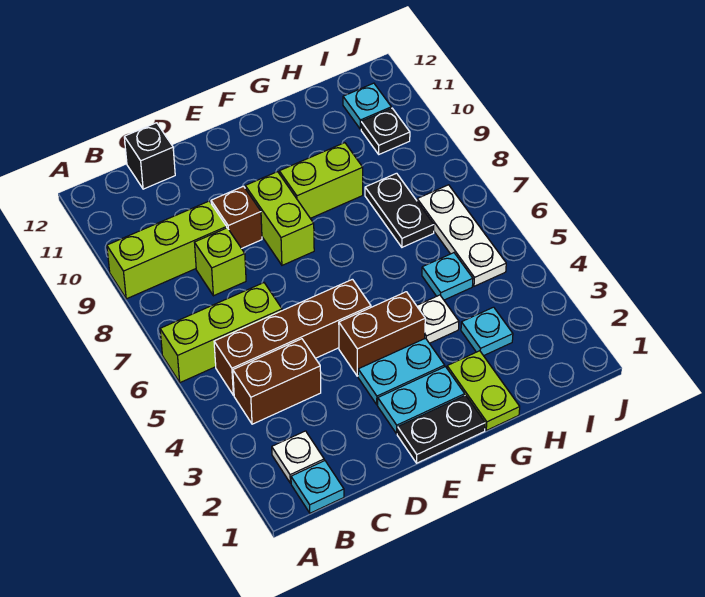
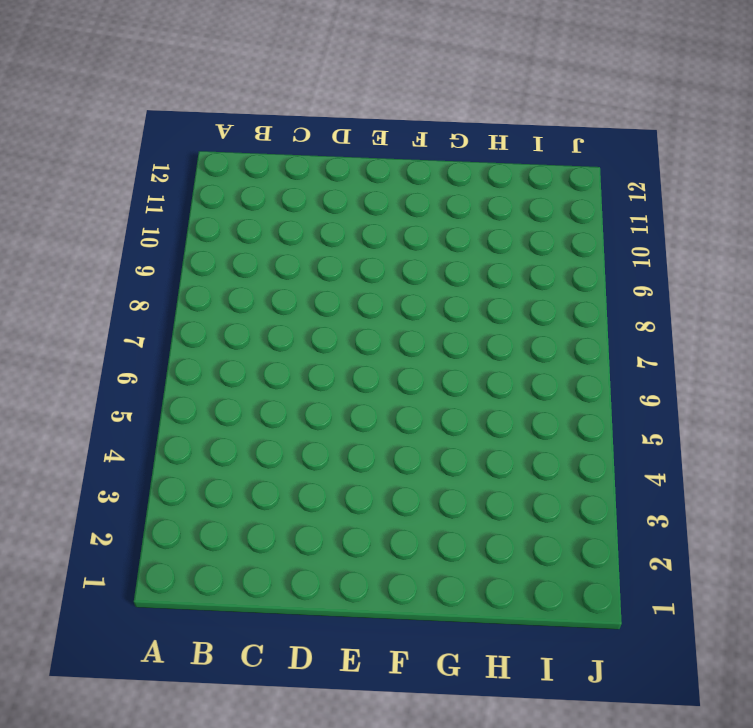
none -> lime 1x3 brick [160,283,282,383]
none -> lime 1x3 brick [107,201,227,299]
none -> cyan 1x1 plate [291,461,344,513]

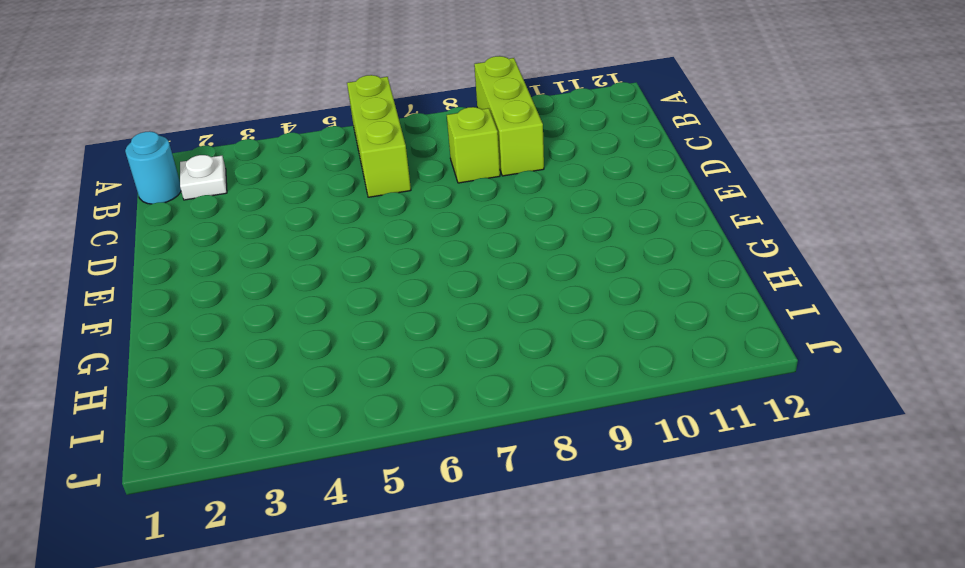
cyan 1x1 round brick [125,131,181,204] -> cyan 1x1 plate [291,461,344,513]
none -> brown 1x2 brick [233,339,321,424]
none -> brown 1x4 brick [214,279,371,395]
none -> black 1x1 brick [124,123,175,189]

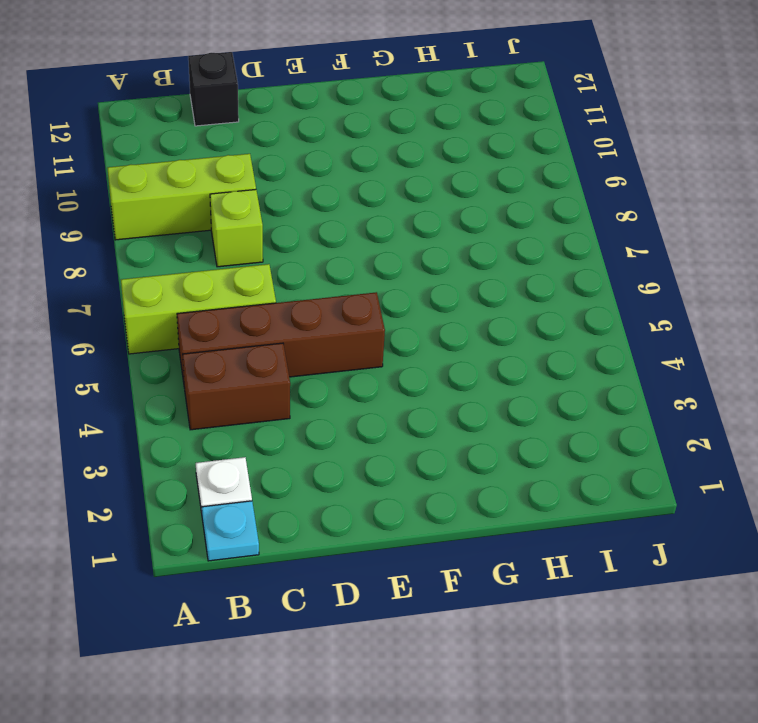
none -> brown 1x1 brick [211,186,262,248]
none -> black 1x2 plate [397,395,485,463]
none -> cyan 1x2 plate [378,367,465,434]

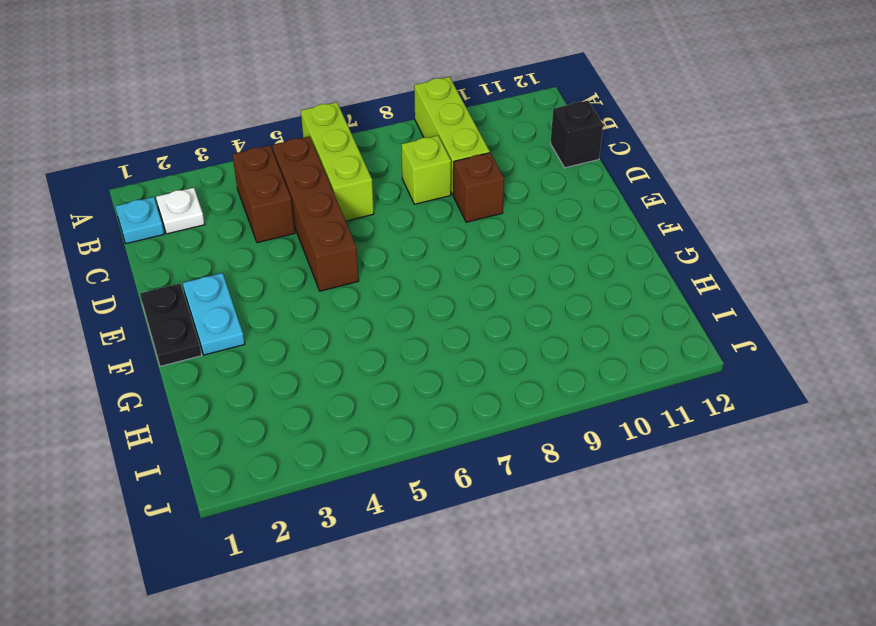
none -> cyan 1x2 plate [358,338,445,405]
none -> brown 1x2 brick [339,292,425,376]
none -> lime 1x2 brick [245,172,314,265]

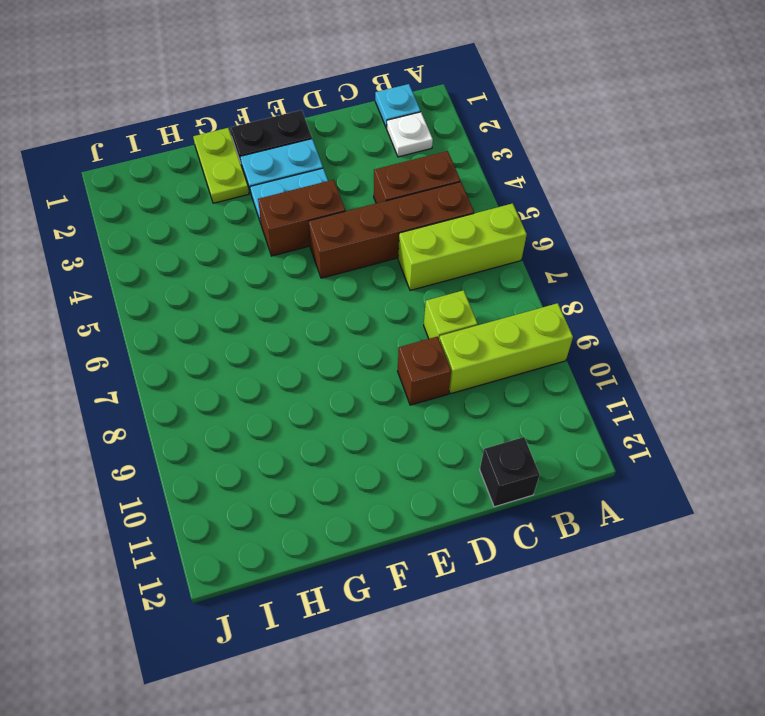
none -> lime 1x2 brick [245,172,314,265]
none -> lime 1x2 brick [279,143,363,218]
none -> white 1x1 plate [417,295,459,343]

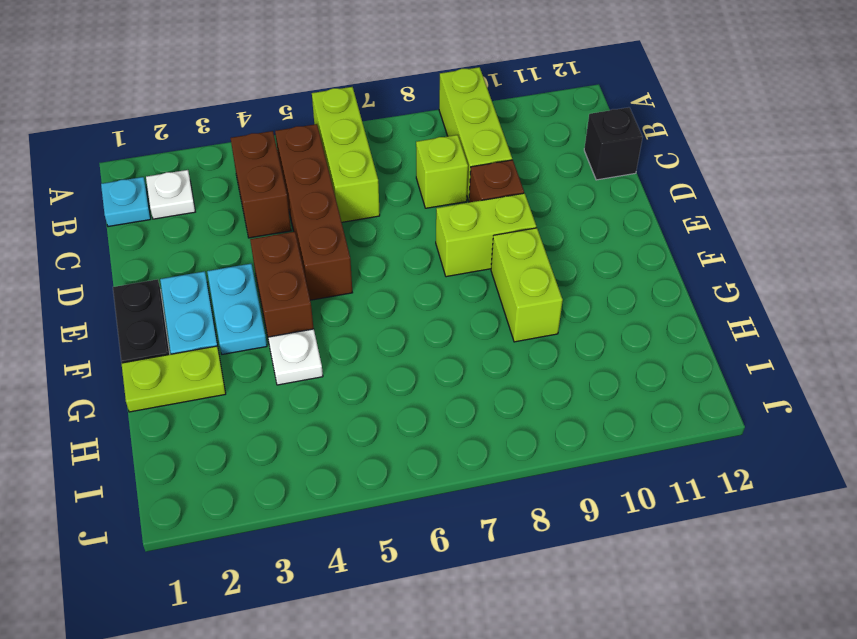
none -> cyan 1x1 plate [461,307,513,356]
none -> cyan 1x1 plate [422,253,473,300]
none -> black 1x2 plate [365,173,434,247]

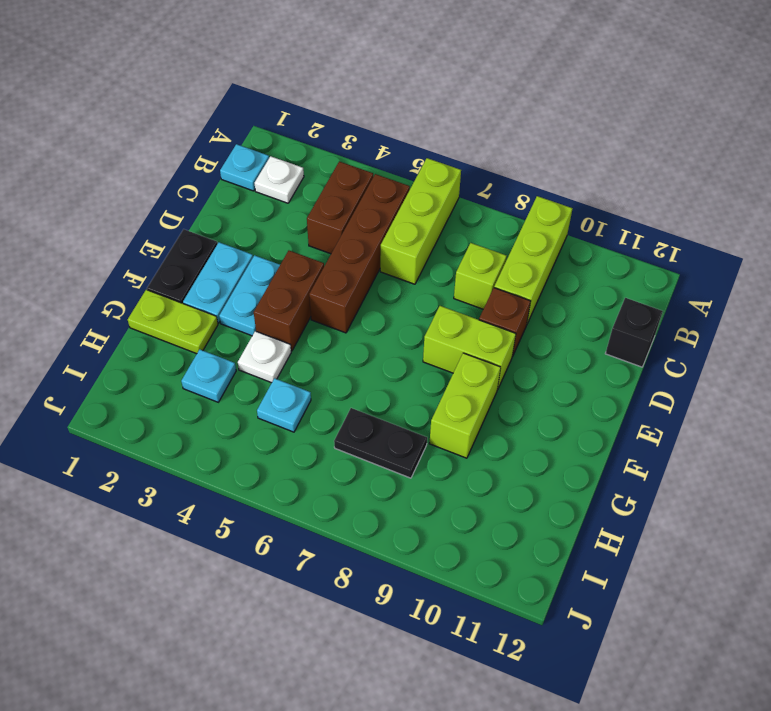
none -> white 1x3 plate [417,185,506,286]
none -> black 1x1 plate [361,108,410,154]
none -> cyan 1x1 plate [343,83,391,129]

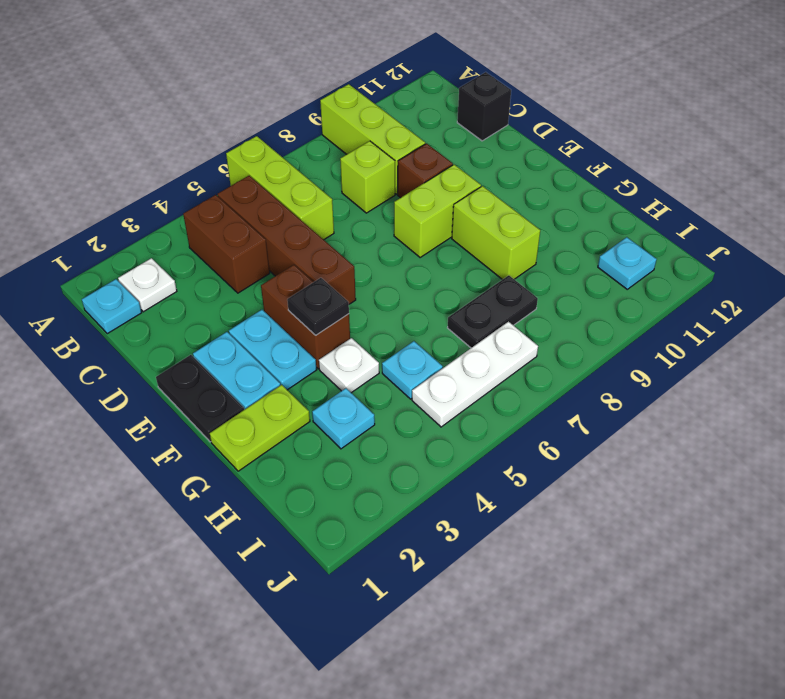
black 1x1 plate [287,278,349,335] -> black 1x1 plate moved to [361,108,410,154]

